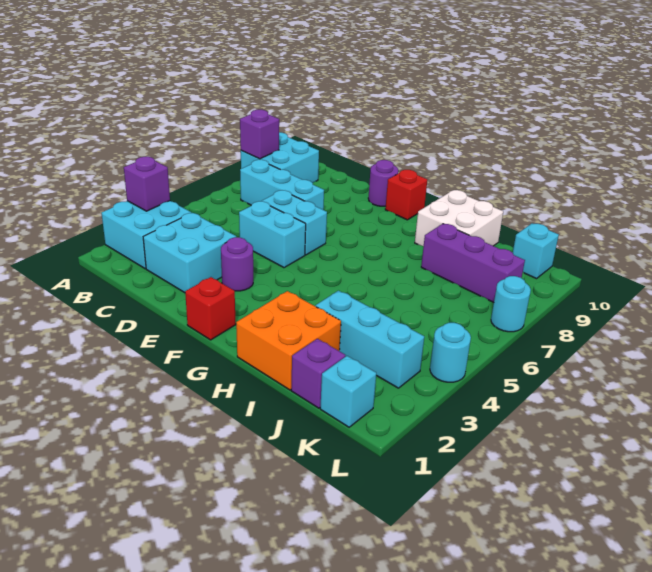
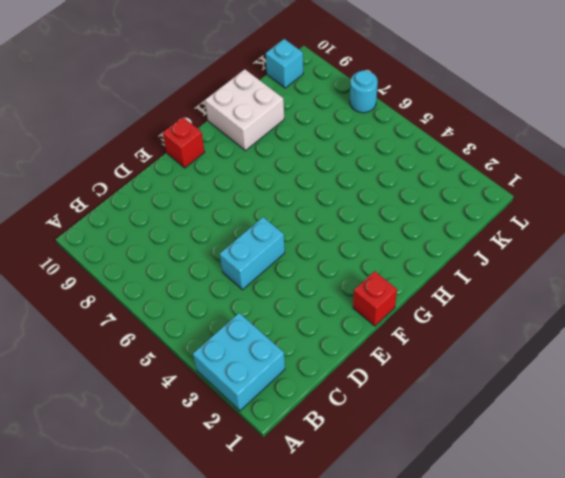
none -> cyan 2x2 brick [241,132,319,183]
none -> cyan 1x3 brick [240,160,324,210]
none -> cyan 2x2 brick [143,213,236,293]

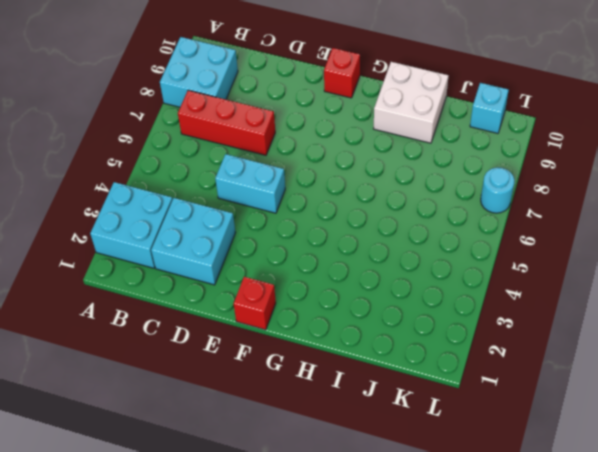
red 1x3 brick [178,90,275,155] -> cyan 1x3 brick [240,160,324,210]
none -> cyan 1x2 brick [262,190,327,255]
none -> purple 1x1 round brick [221,237,253,291]
none -> purple 1x1 round brick [368,160,398,206]

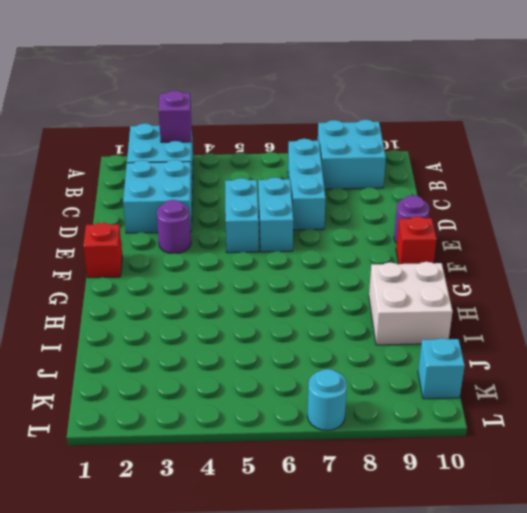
none -> orange 2x2 brick [236,291,341,390]
none -> cyan 1x3 brick [315,291,424,388]
none -> purple 1x3 brick [421,224,525,302]

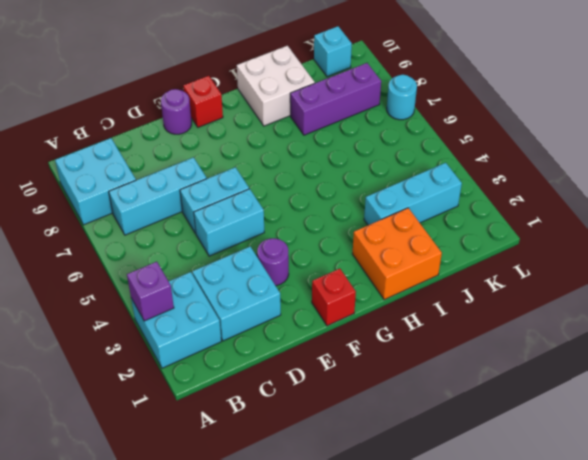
none -> purple 1x1 brick [291,339,345,408]
none -> cyan 1x1 brick [320,356,376,427]
none -> cyan 1x1 round brick [430,323,471,382]

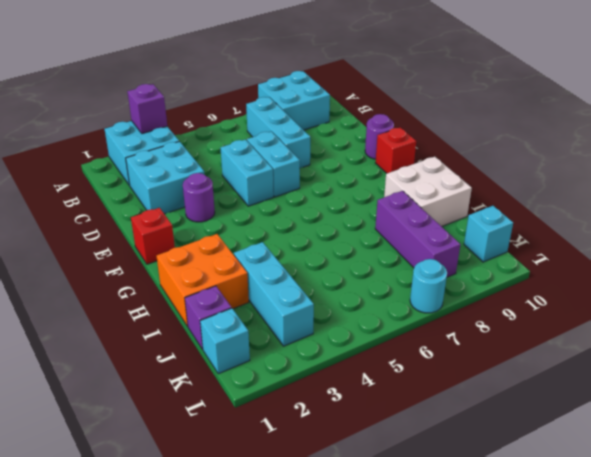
none -> cyan 1x1 round brick [430,323,471,382]
none -> purple 1x1 brick [240,110,279,159]

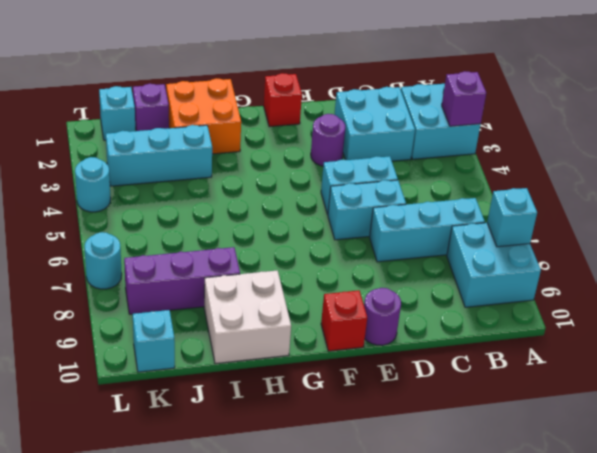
cyan 1x1 brick [487,188,537,247] -> purple 1x1 brick [240,110,279,159]

